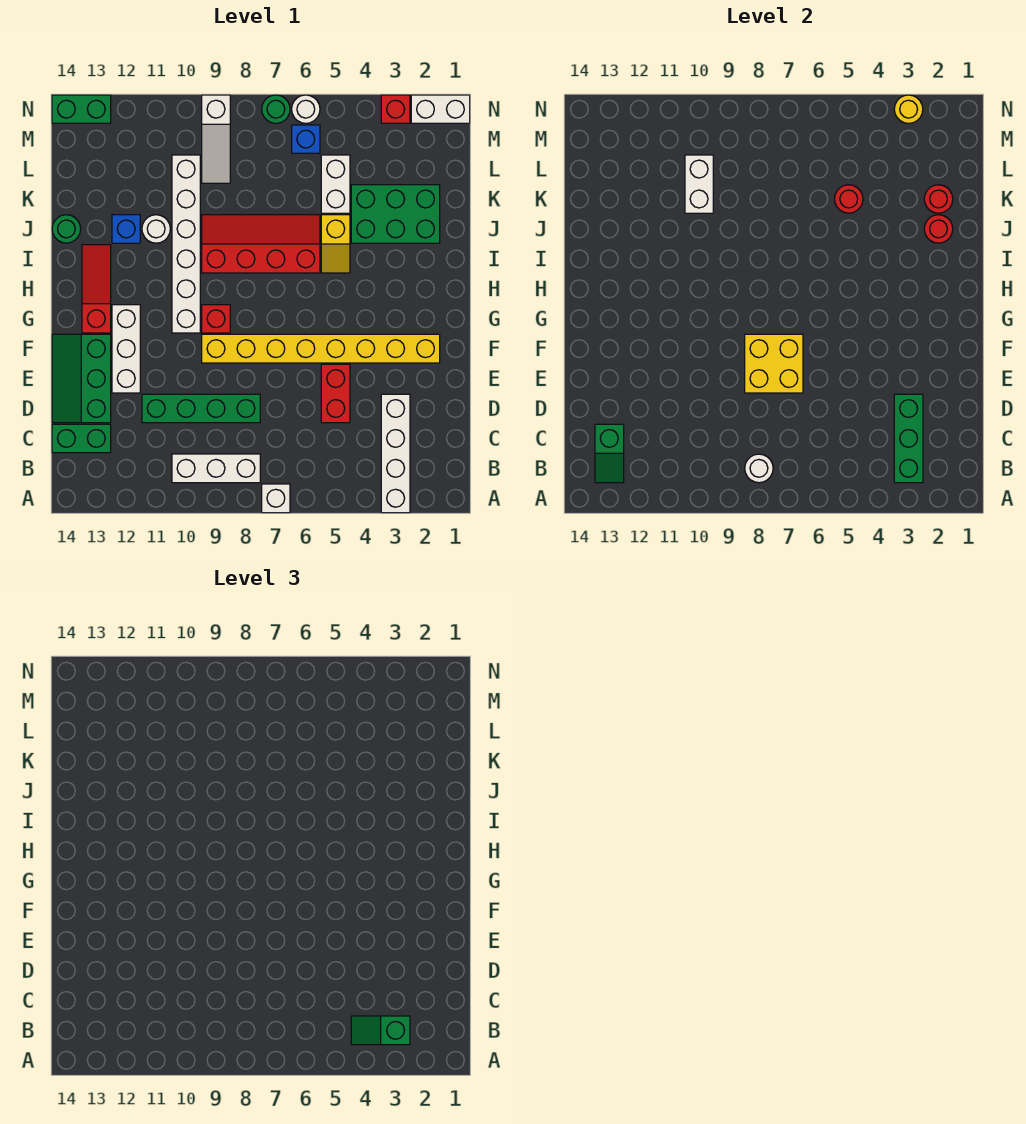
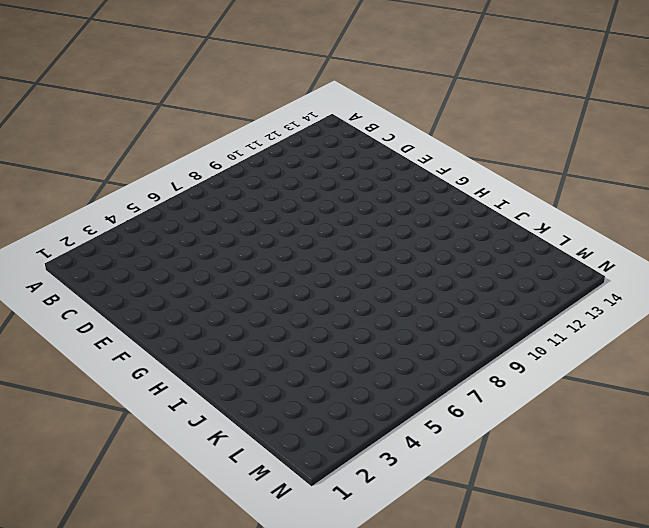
none -> white 1x4 brick [381,394,410,513]
none -> white 1x1 brick [262,484,290,513]
none -> white 1x3 brick [172,454,260,483]
none -> green 1x2 brick [52,424,111,453]

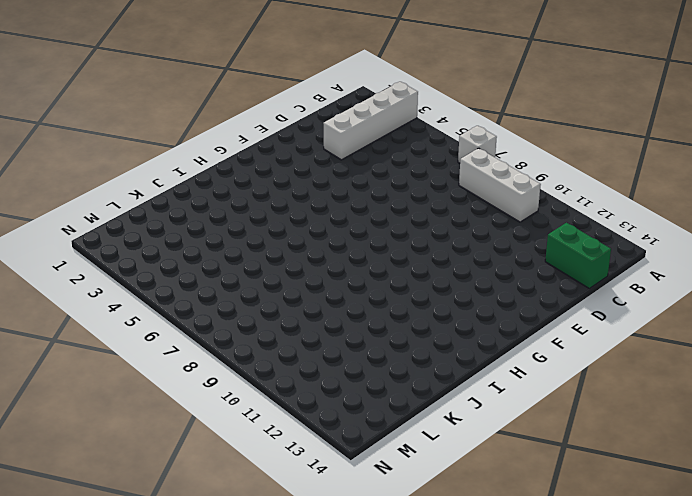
none -> red 1x2 brick [321,364,350,423]
none -> green 1x4 brick [142,394,260,423]
none -> green 2x3 slope [52,334,111,423]
none -> white 1x3 brick [112,305,140,393]

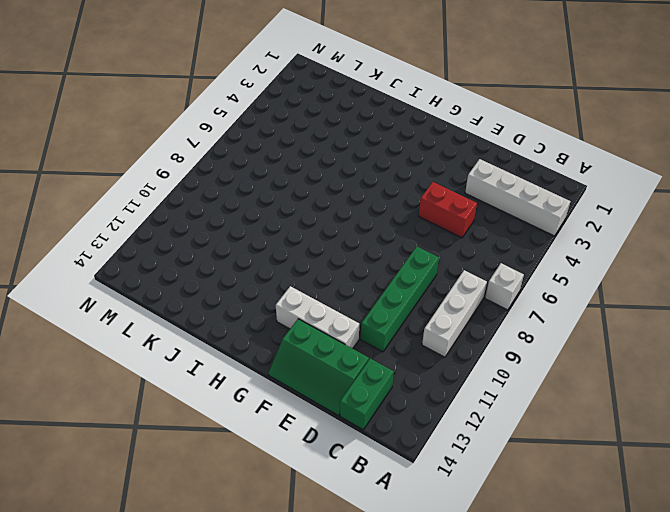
none -> yellow 1x8 brick [202,334,440,363]
none -> red 1x1 brick [202,305,230,333]
none -> white 1x6 brick [172,155,200,333]
none -> red 1x3 slope [82,245,111,333]

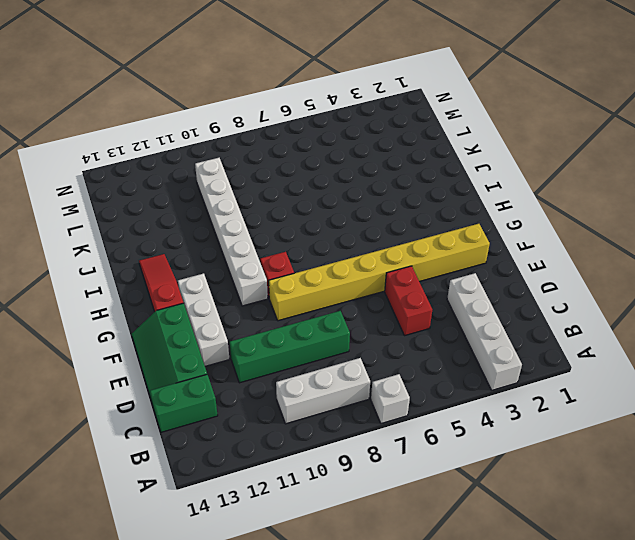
none -> yellow 1x2 slope [321,215,350,273]
none -> red 2x4 slope [202,215,320,273]
none -> green 2x3 brick [351,185,440,243]
none -> white 1x1 round brick [142,215,170,243]

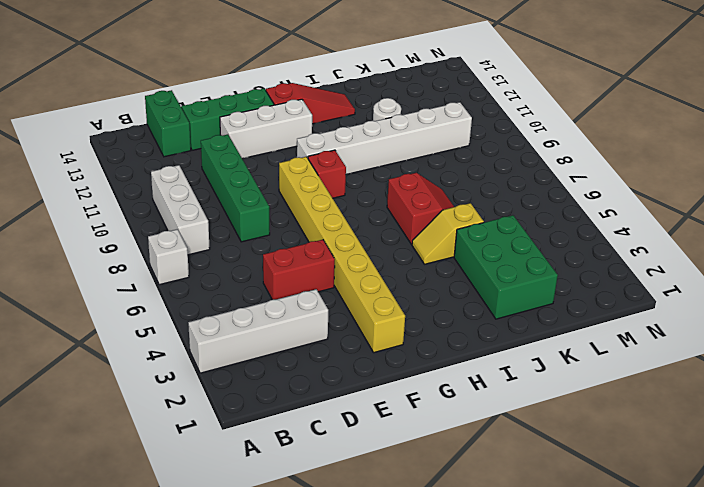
red 2x2 slope [387,173,454,245] -> red 2x4 slope [202,215,320,273]
none -> blue 1x1 brick [112,215,140,243]
none -> green 1x1 round brick [52,215,81,243]
none -> white 1x2 brick [321,155,350,213]
none -> white 1x3 slope [202,95,230,183]

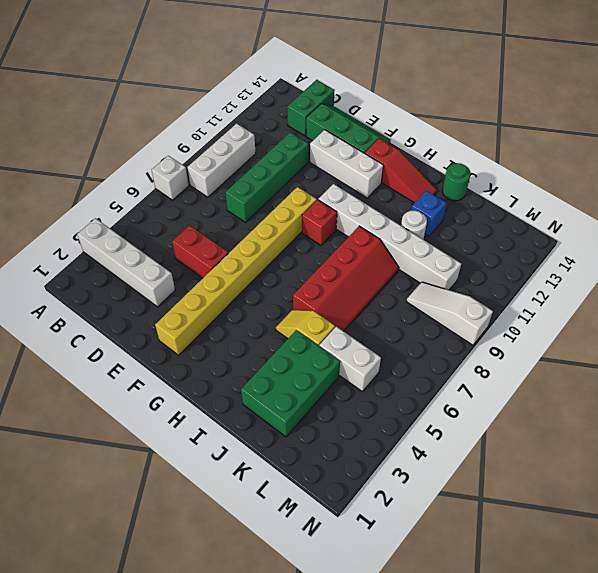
none -> blue 1x1 brick [292,125,320,153]
none -> white 1x2 brick [411,95,470,123]
none -> red 1x1 brick [381,95,410,123]
none -> white 1x1 round brick [292,95,320,123]

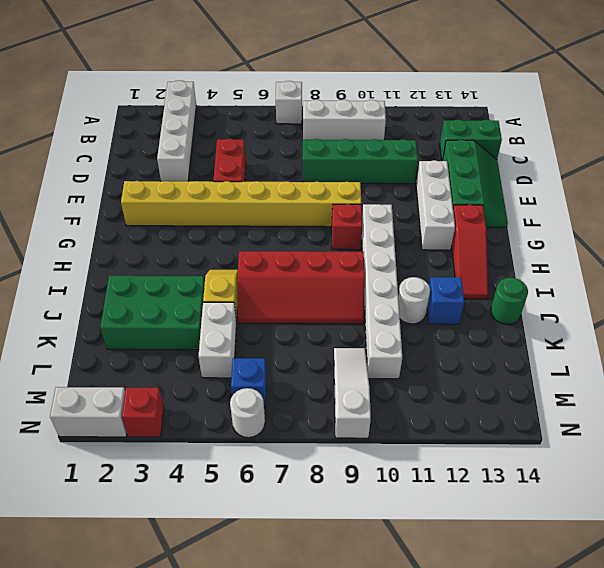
none -> green 1x1 round brick [262,95,290,123]
none -> green 1x2 brick [52,95,111,123]
none -> green 1x3 brick [894,394,923,483]
none -> white 1x1 round brick [745,454,773,483]

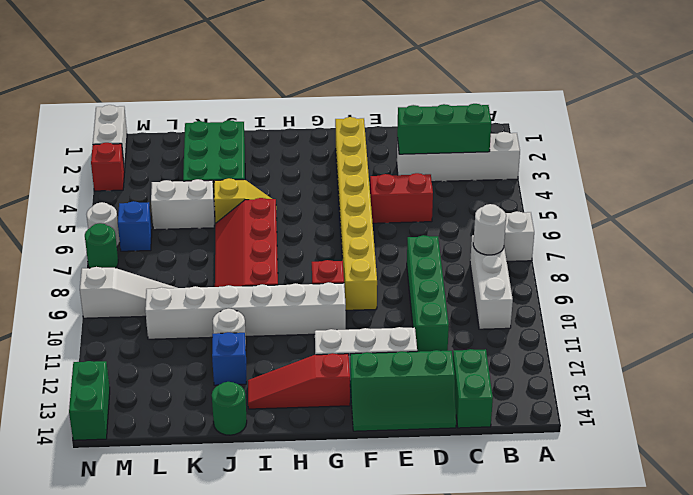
none -> green 1x2 slope [595,424,624,483]
none -> yellow 2x2 brick [745,334,803,393]
none -> red 1x1 round brick [924,215,953,243]
none -> red 1x1 round brick [924,185,953,213]

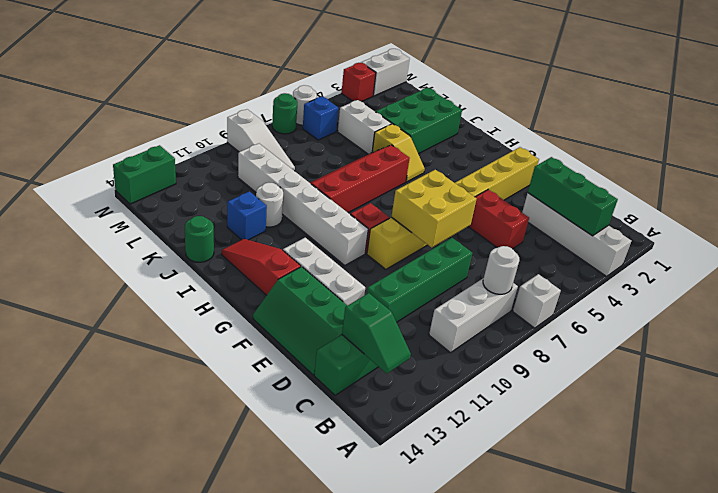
none -> red 1x1 round brick [924,215,953,243]
none -> red 1x1 round brick [924,185,953,213]
none -> red 1x1 round brick [835,185,863,213]
none -> white 1x2 brick [685,155,713,213]

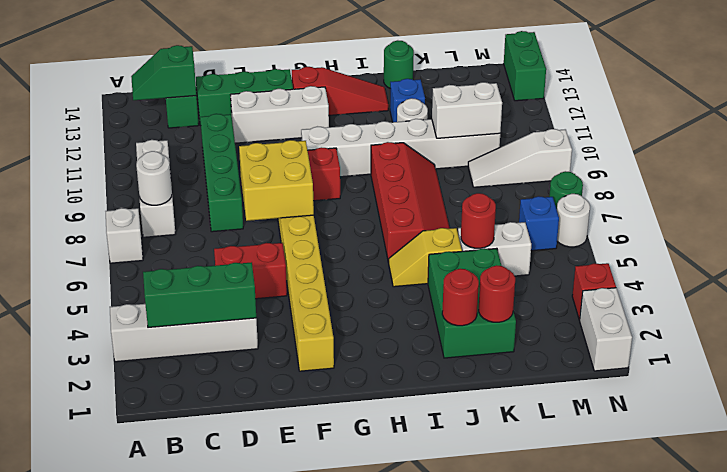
none -> yellow 1x1 round brick [894,95,923,123]
none -> green 1x2 slope [351,1016,410,1045]

